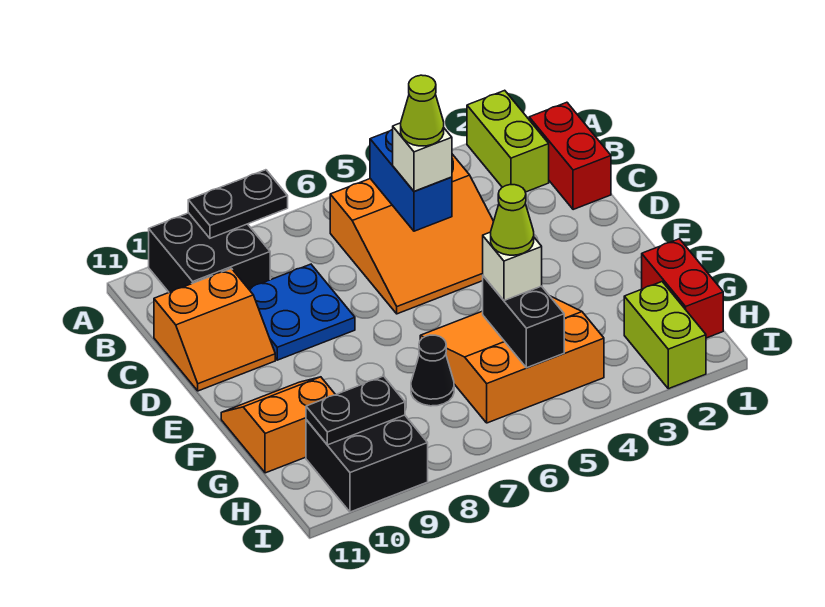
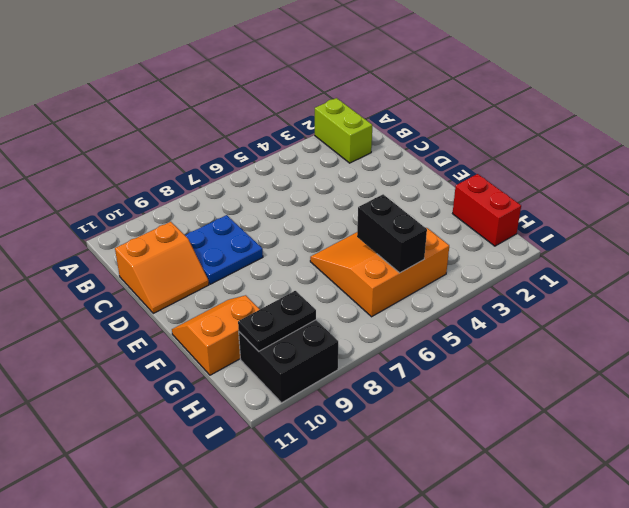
none -> black 2x2 brick [149,213,270,292]
none -> red 1x2 brick [529,102,611,210]
none -> orange 3x3 slope [330,154,494,314]

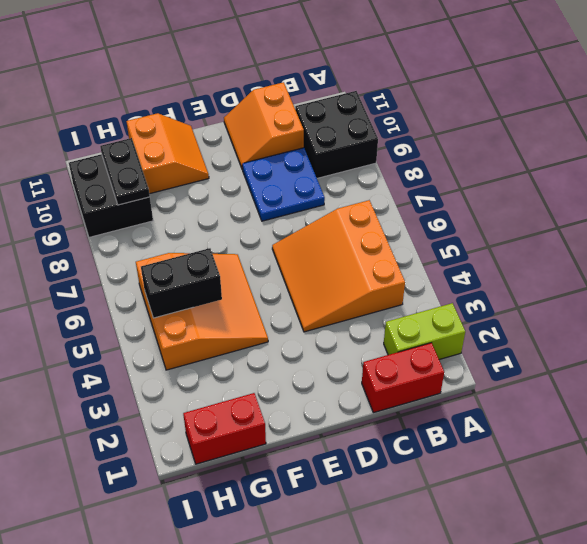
none -> black 1x1 cone [411,335,454,406]
none -> lime 1x2 brick [624,282,706,389]
none -> black 1x2 plate [188,170,288,238]

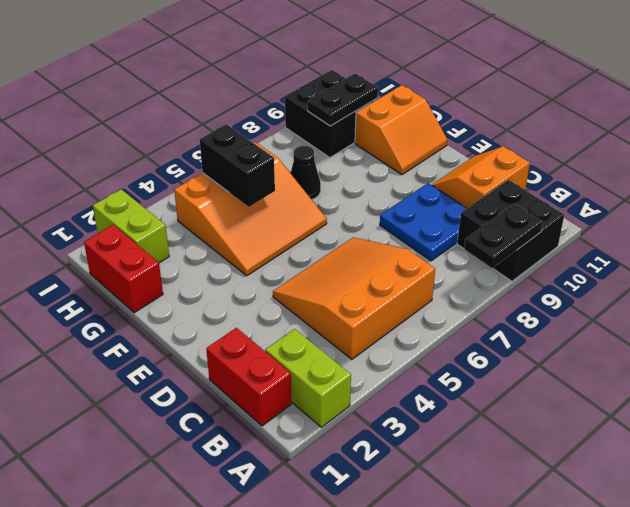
none -> blue 1x2 brick [370,129,452,231]
none -> white 1x1 brick [393,123,452,191]
none -> white 1x1 brick [483,232,542,300]

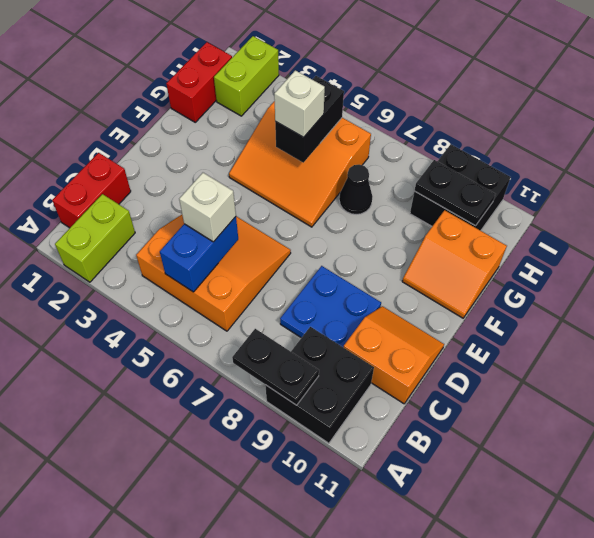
none -> lime 1x1 cone [401,75,444,146]
none -> lime 1x1 cone [491,185,534,255]

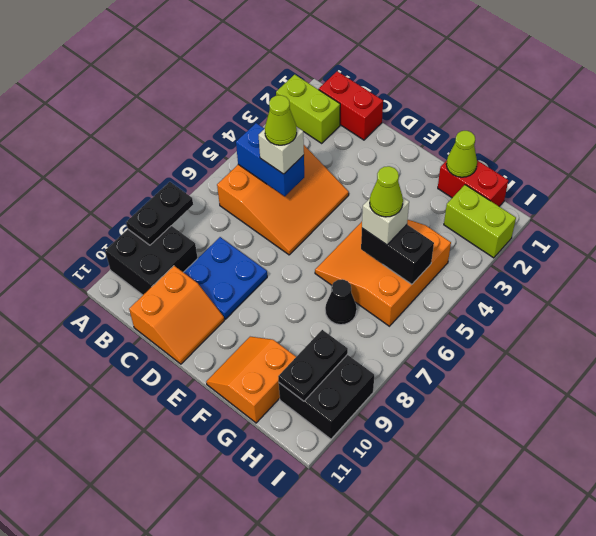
lime 1x1 cone [446,131,477,177] -> none

